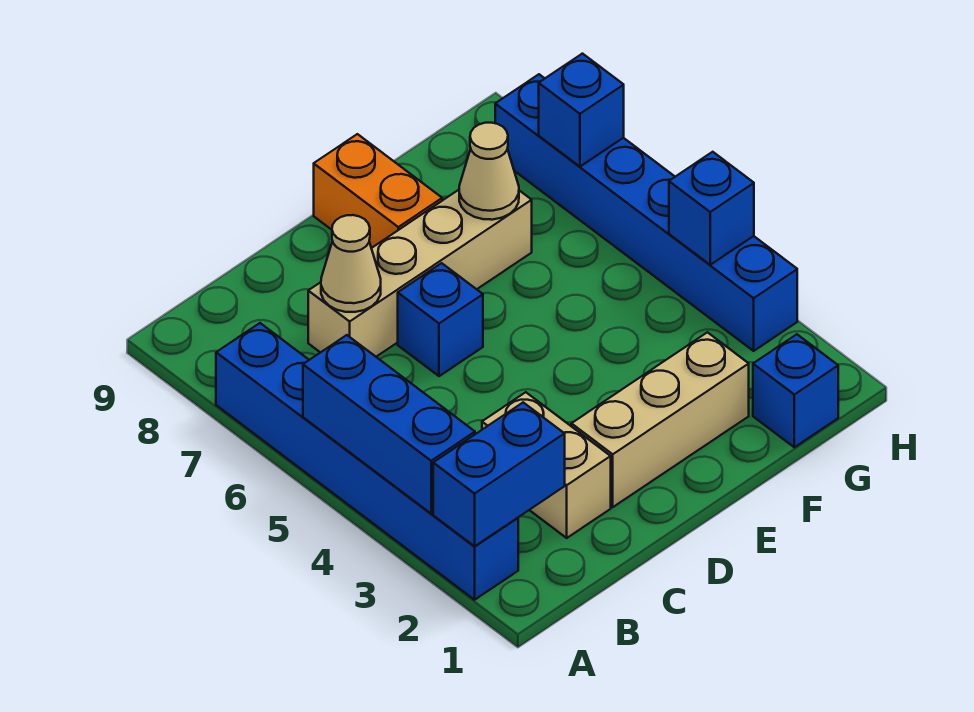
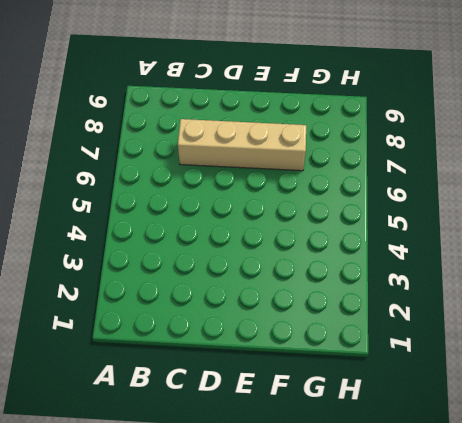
none -> blue 1x6 brick [216,323,518,600]
none -> tan 1x2 brick [482,392,611,538]
none -> tan 1x3 brick [571,332,749,507]

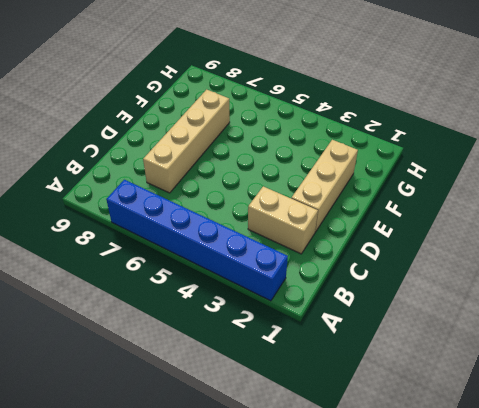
none -> blue 1x1 brick [398,263,483,376]
none -> orange 1x2 brick [314,134,442,248]
none -> blue 1x1 brick [753,334,838,447]

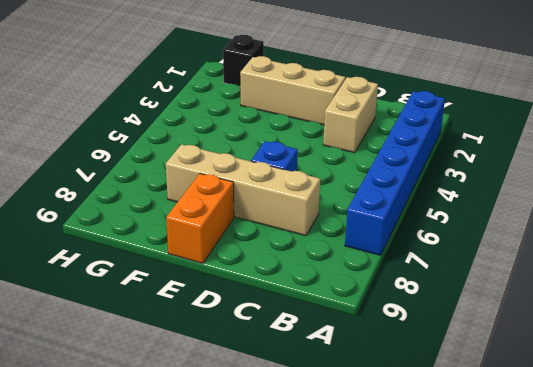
black 1x1 brick [223,35,264,87] -> blue 1x1 brick [753,334,838,447]
none -> blue 1x6 brick [495,74,797,351]
none -> blue 1x2 brick [433,403,565,546]
none -> blue 1x3 brick [303,335,475,513]

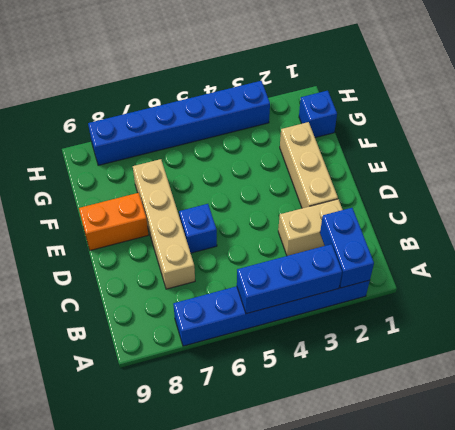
none -> tan 1x1 cone [321,215,381,312]
none -> tan 1x1 cone [459,123,519,220]
none -> blue 1x1 brick [669,152,754,265]

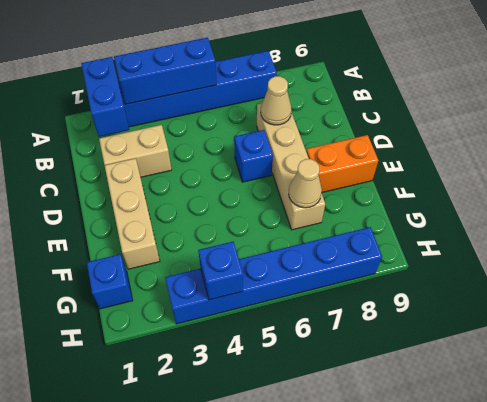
none -> blue 1x1 brick [539,54,624,167]

